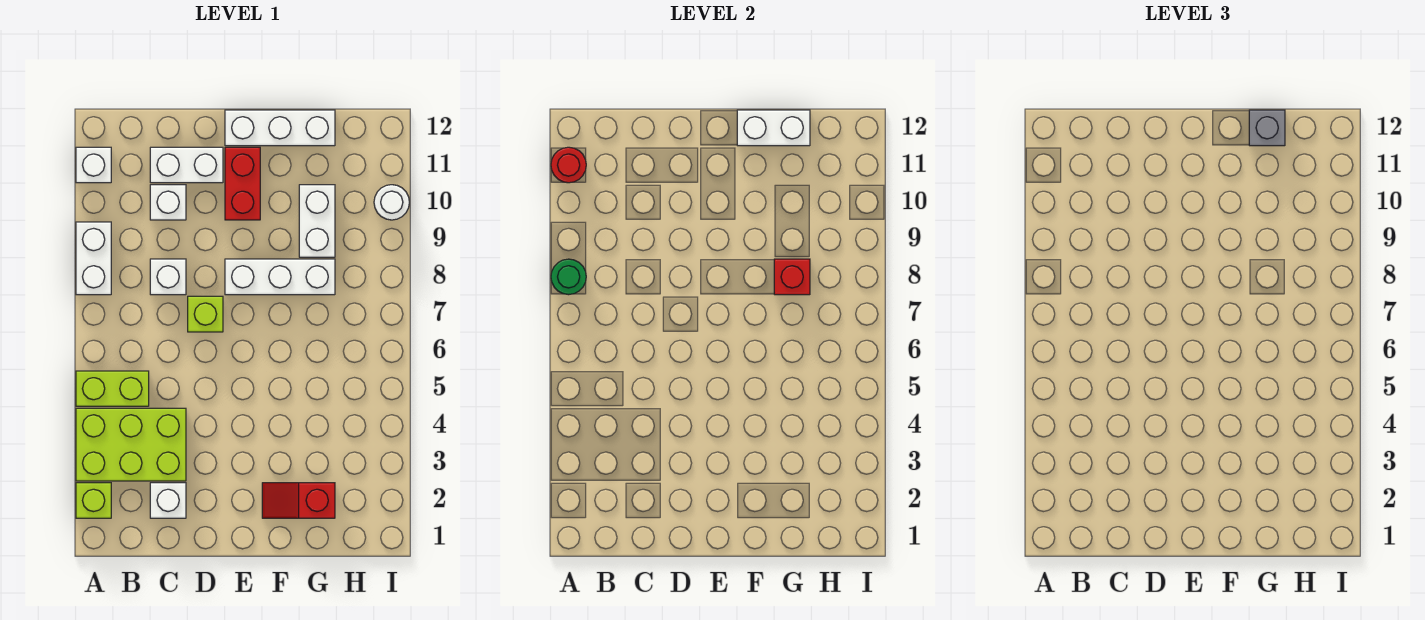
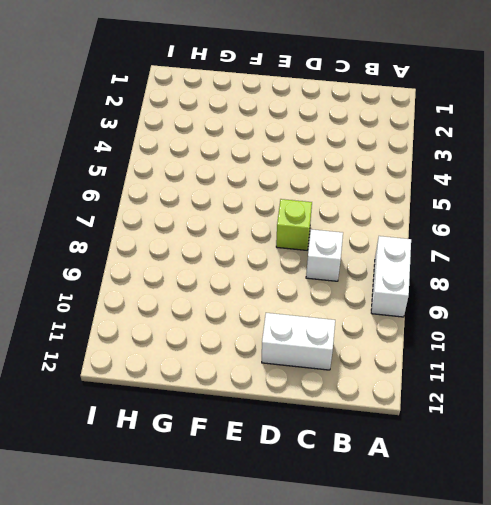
none -> lime 1x1 brick [76,483,111,518]
none -> lime 2x3 brick [76,408,186,481]
none -> lime 1x2 brick [76,371,149,406]

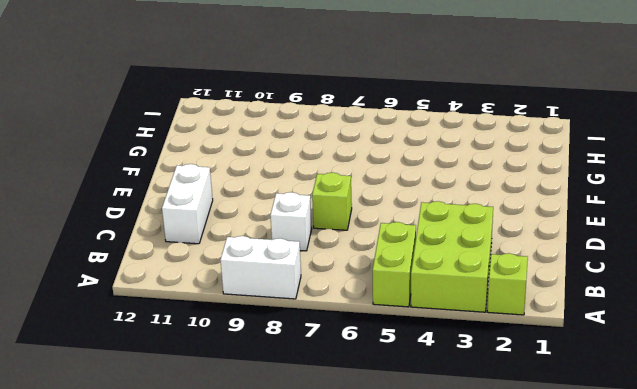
none -> white 1x1 brick [76,147,111,183]
none -> white 1x1 brick [150,483,186,518]
none -> white 1x1 brick [150,185,186,220]

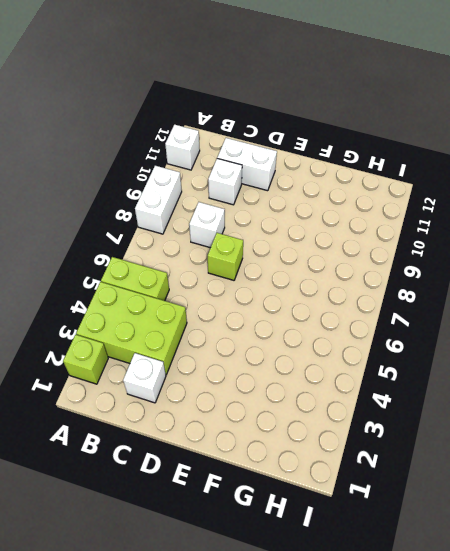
none -> white 1x3 brick [225,259,335,295]
none -> red 1x2 brick [225,147,260,220]
none -> white 1x3 brick [225,110,335,146]

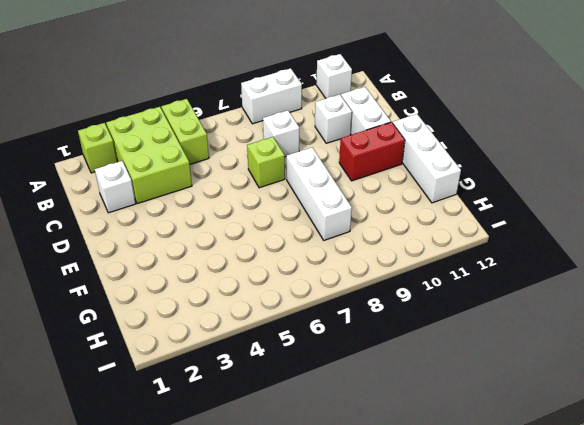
none -> red 1x2 slope [262,483,335,518]
none -> white 1x2 brick [299,185,335,257]
none -> white 1x1 round brick [374,185,409,220]

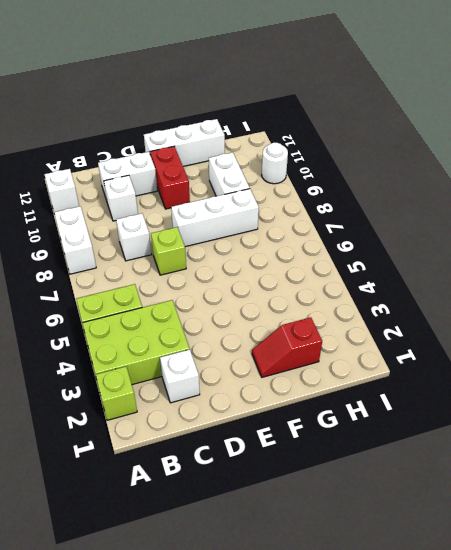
none -> green 1x1 round brick [551,259,586,295]
none -> red 1x1 round brick [551,147,586,183]
none -> white 1x2 brick [737,110,810,146]

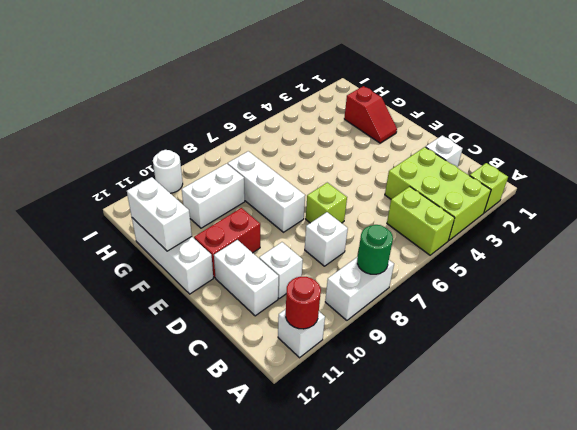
none -> red 1x1 brick [774,259,810,295]
none -> grey 1x1 brick [1249,110,1285,146]

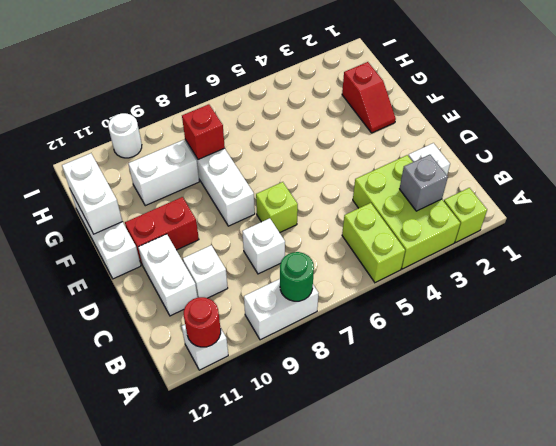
grey 1x1 brick [400,155,448,211] -> grey 1x1 brick moved to [1249,110,1285,146]

